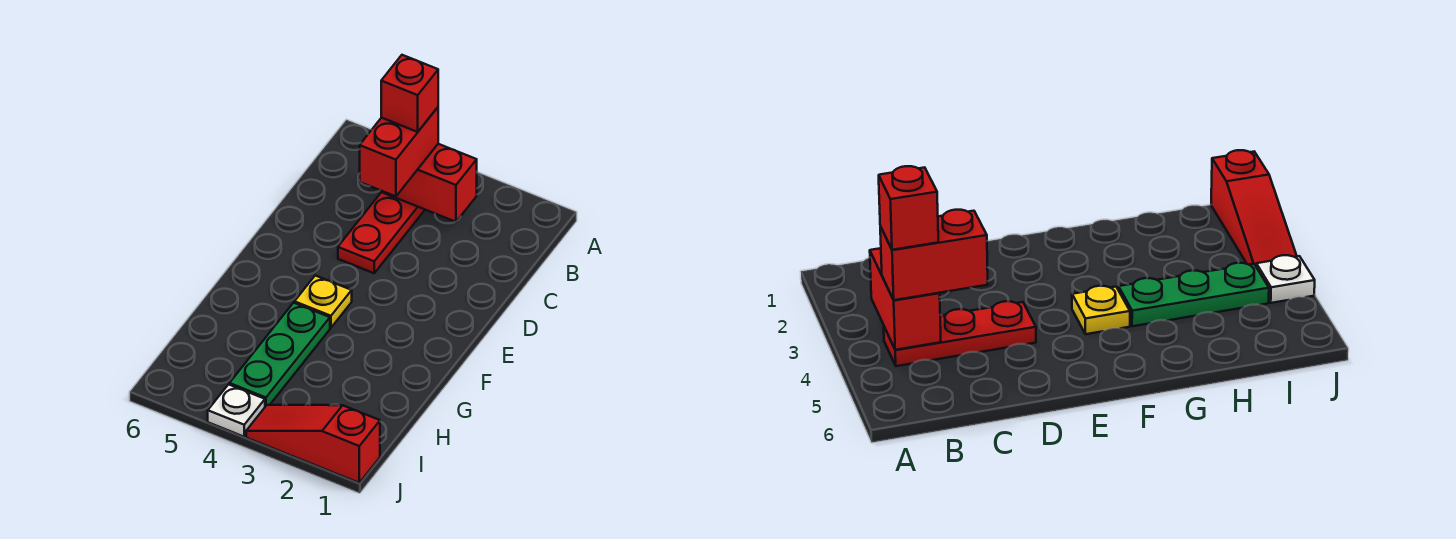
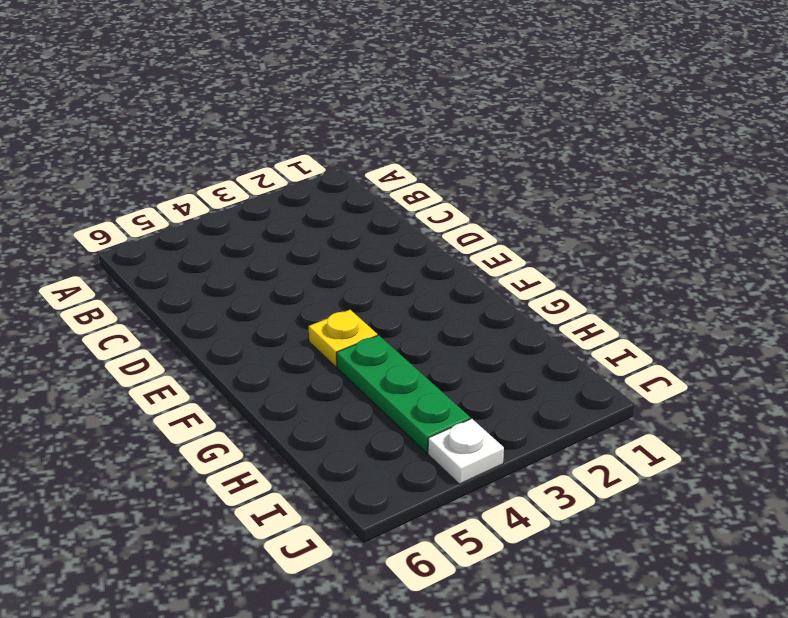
none -> red 1x3 plate [338,192,425,273]
none -> red 1x3 slope [246,405,380,483]

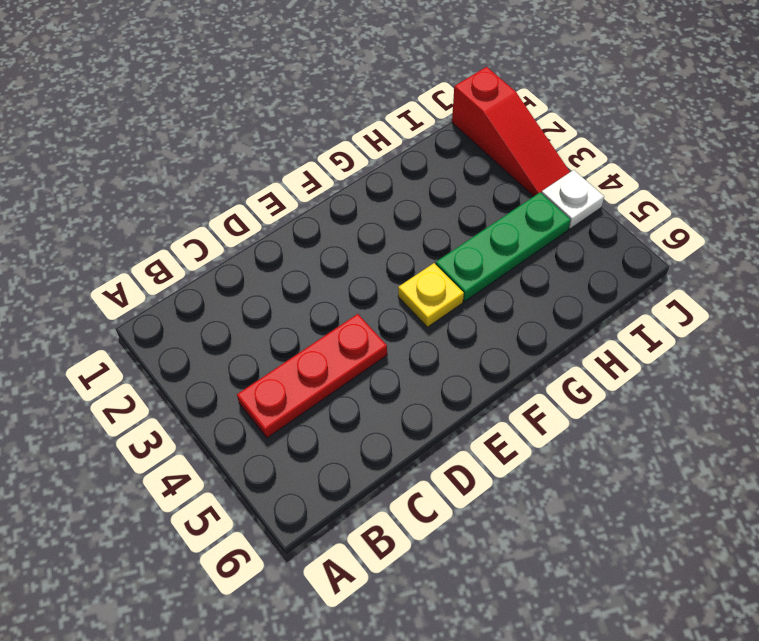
none -> red 1x2 brick [381,144,477,222]
none -> red 1x2 brick [360,107,438,196]

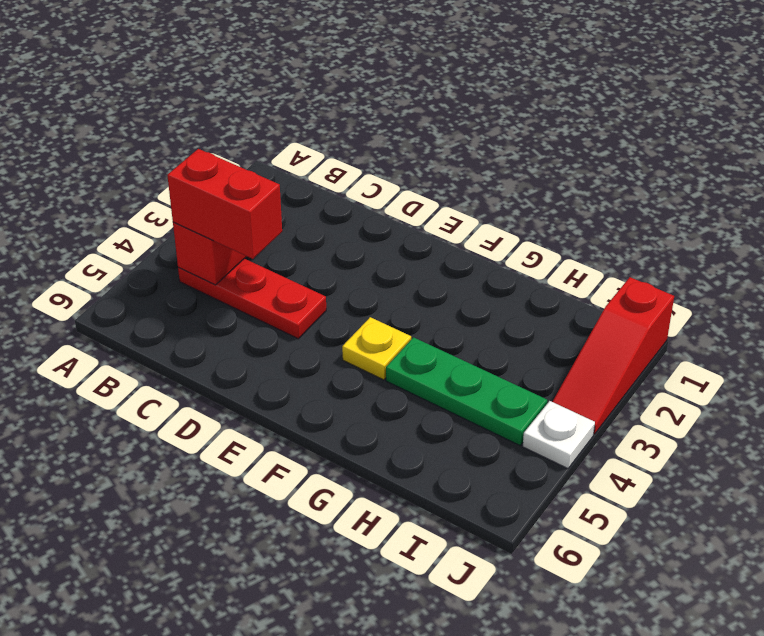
none -> red 1x1 brick [381,55,438,132]

